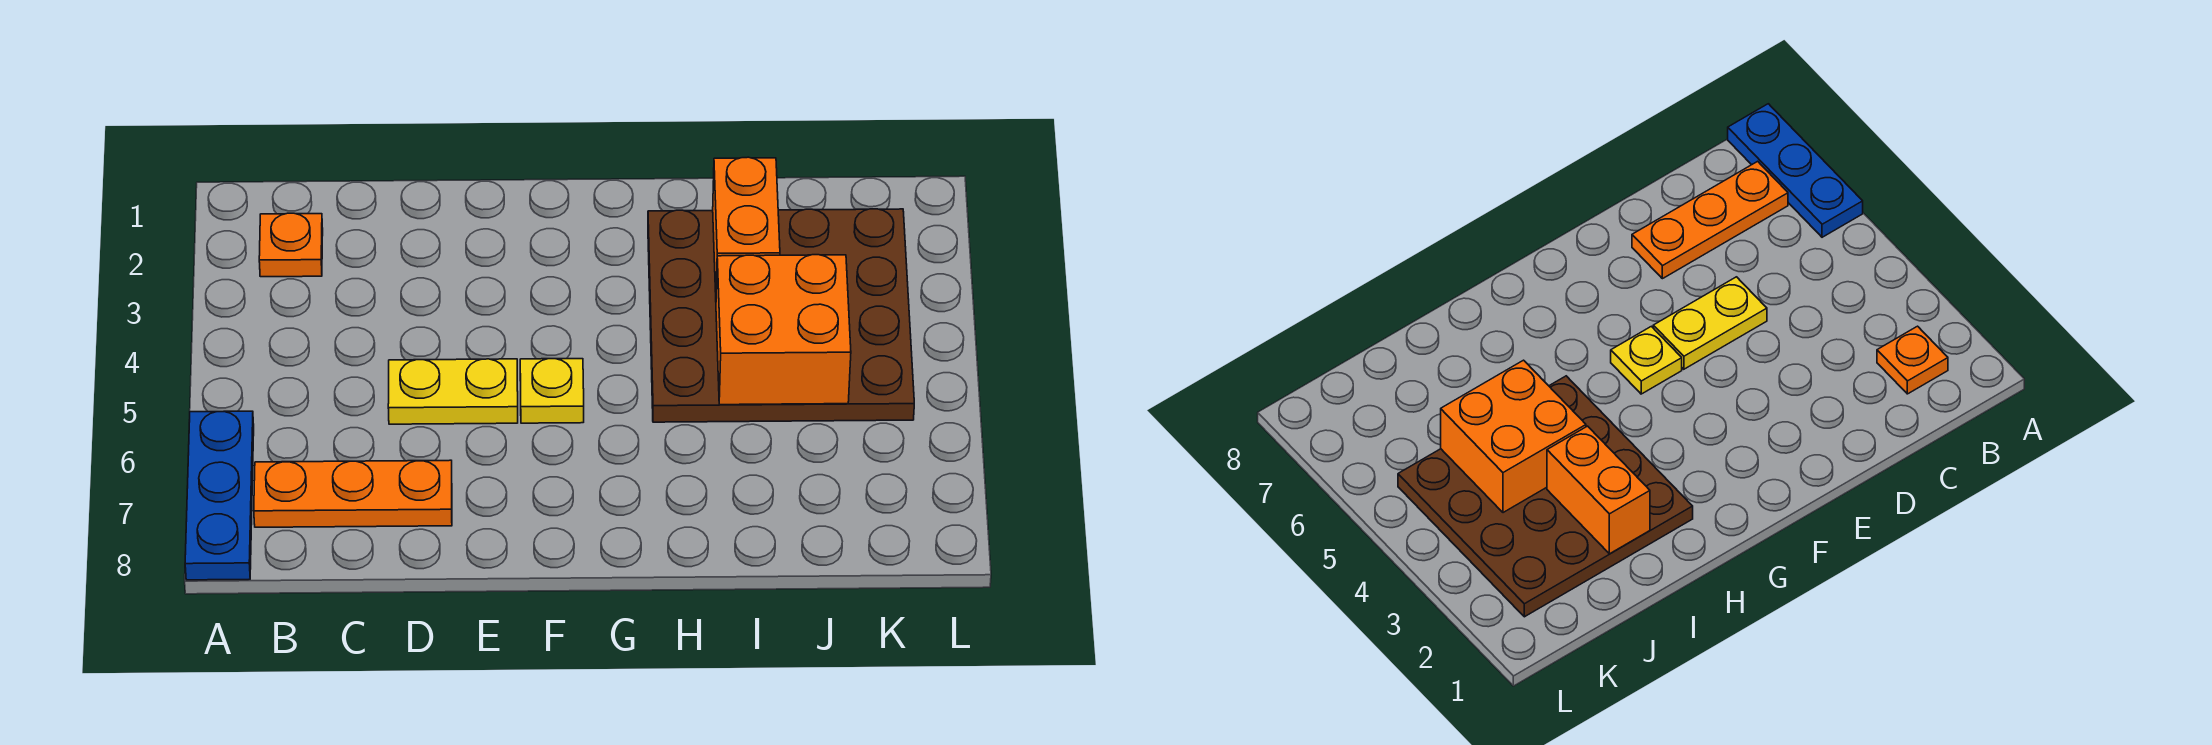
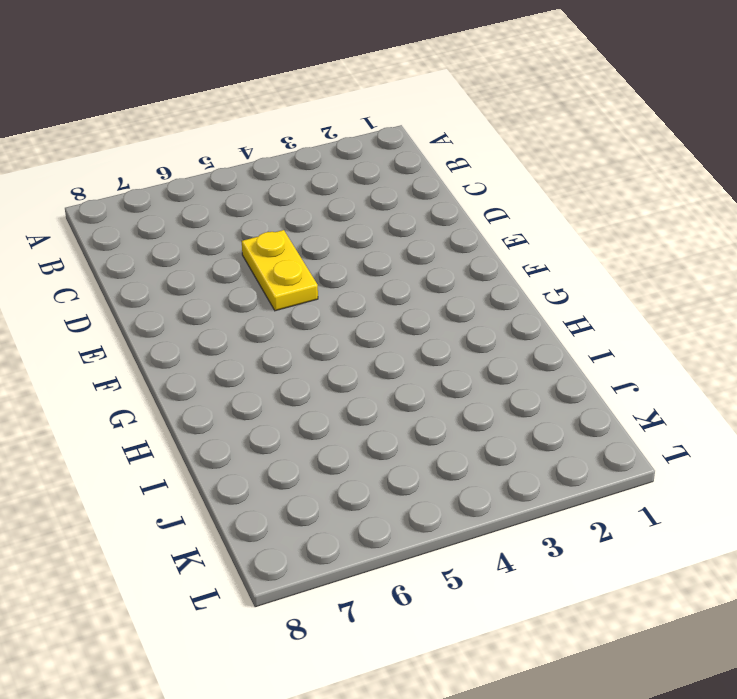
none -> blue 1x3 plate [185,411,254,580]
none -> orange 1x1 plate [259,213,323,277]

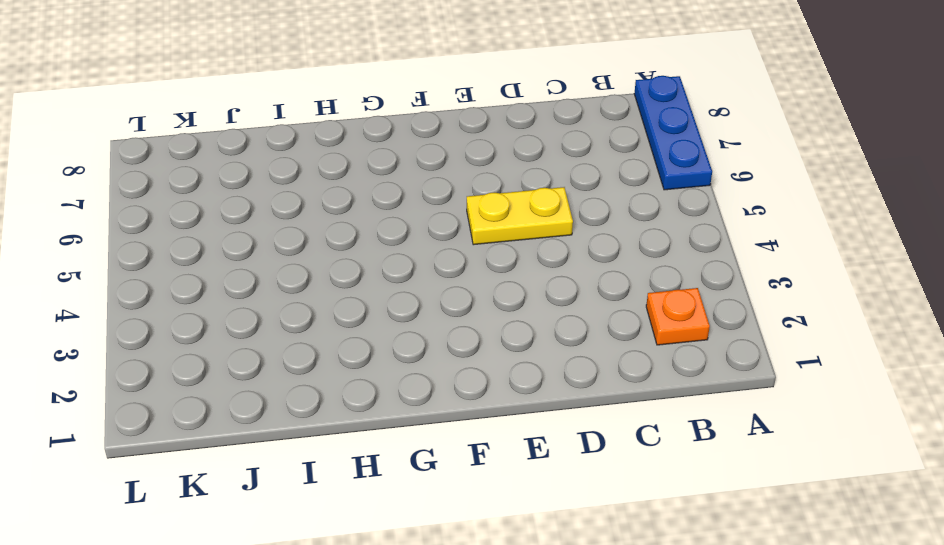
none -> orange 1x3 plate [254,460,452,527]
none -> yellow 1x1 plate [520,359,584,423]

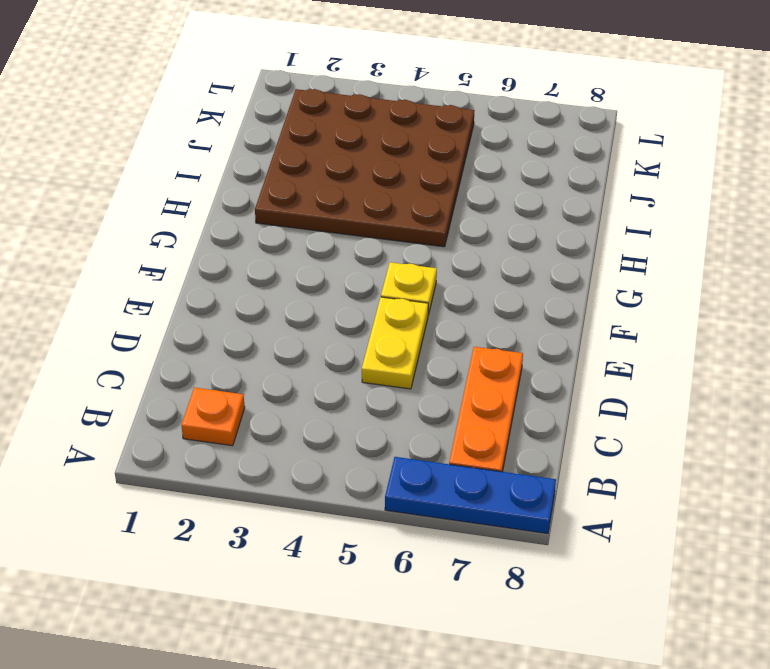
none -> orange 1x2 brick [713,157,780,292]
none -> orange 2x2 brick [716,255,851,405]

